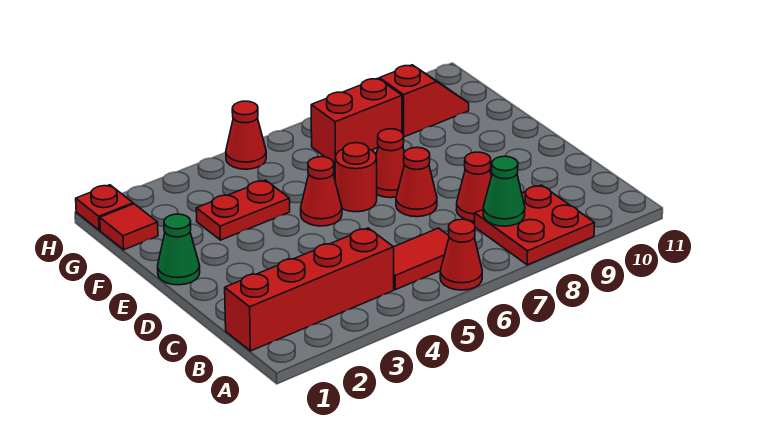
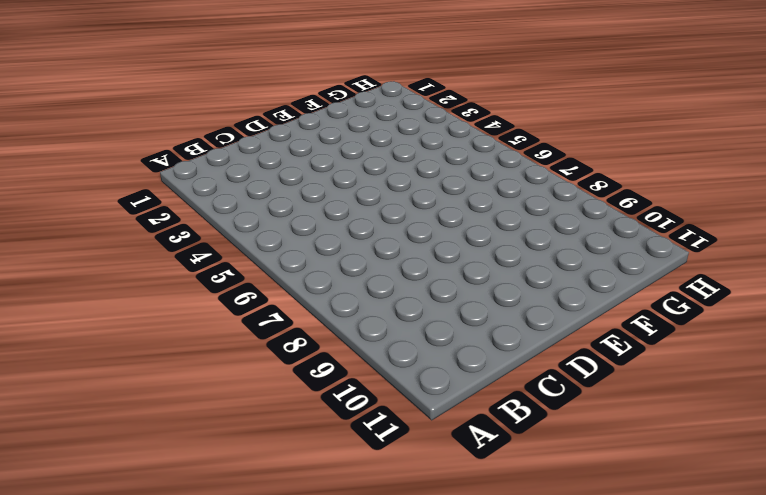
none -> red 1x1 cone [440,219,482,290]
none -> red 2x2 plate [475,185,594,265]
none -> red 1x4 brick [225,228,394,351]

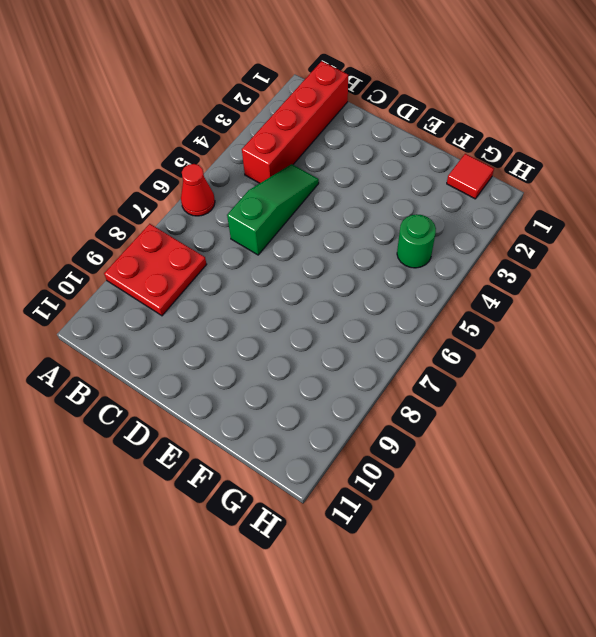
green 1x3 slope [227,164,319,255] -> none
green 1x1 round brick [397,214,436,268] -> none
none -> red 1x2 tile [394,228,449,290]
none -> red 1x1 cone [457,152,491,221]
none -> red 1x1 cone [396,147,437,217]

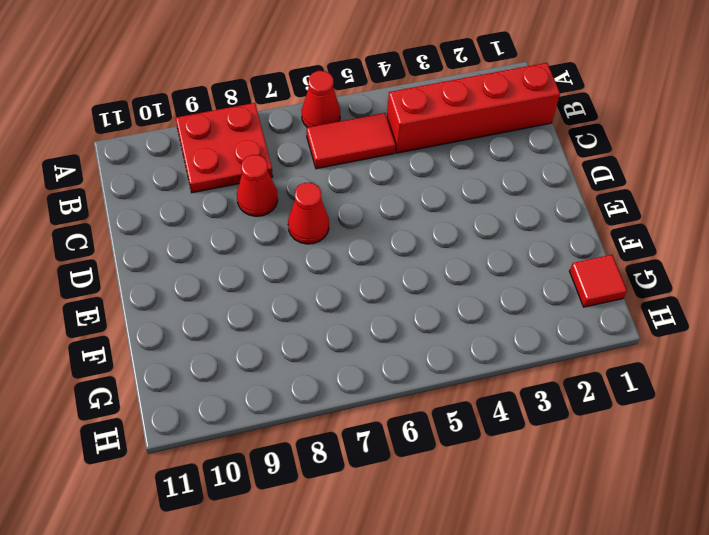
none -> green 1x1 cone [158,214,200,285]
none -> red 1x1 cone [301,157,342,226]
none -> red 1x1 round brick [335,143,377,212]

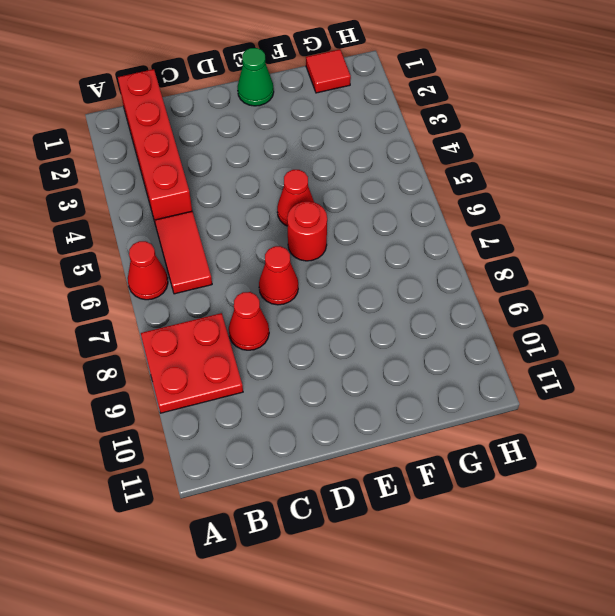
none -> red 1x1 cone [376,129,404,198]
none -> red 1x2 plate [196,180,290,240]
none -> red 1x2 brick [311,78,402,164]

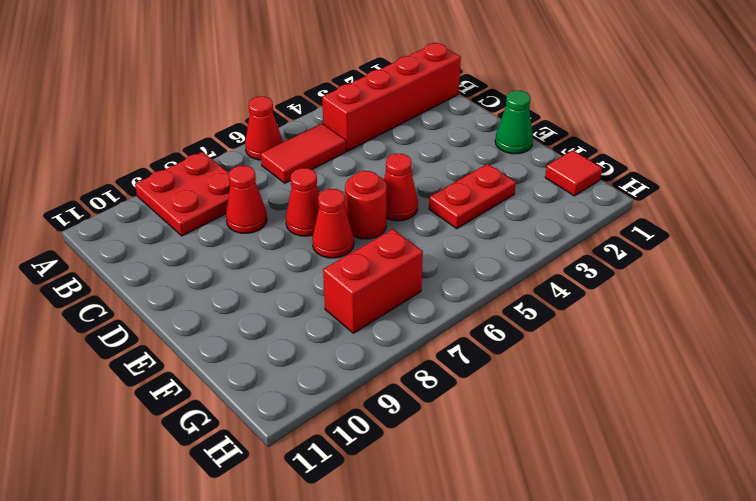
none -> red 1x2 slope [379,65,469,137]
none -> red 1x1 plate [76,185,133,230]
none -> red 1x1 cone [226,101,266,169]

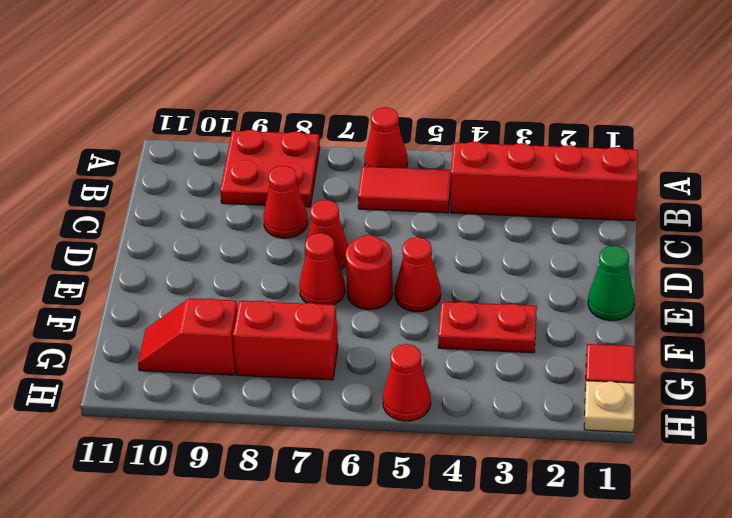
tan 1x1 plate [584,381,635,432] -> red 1x1 plate [76,185,133,230]
none -> green 1x1 cone [483,156,525,226]

